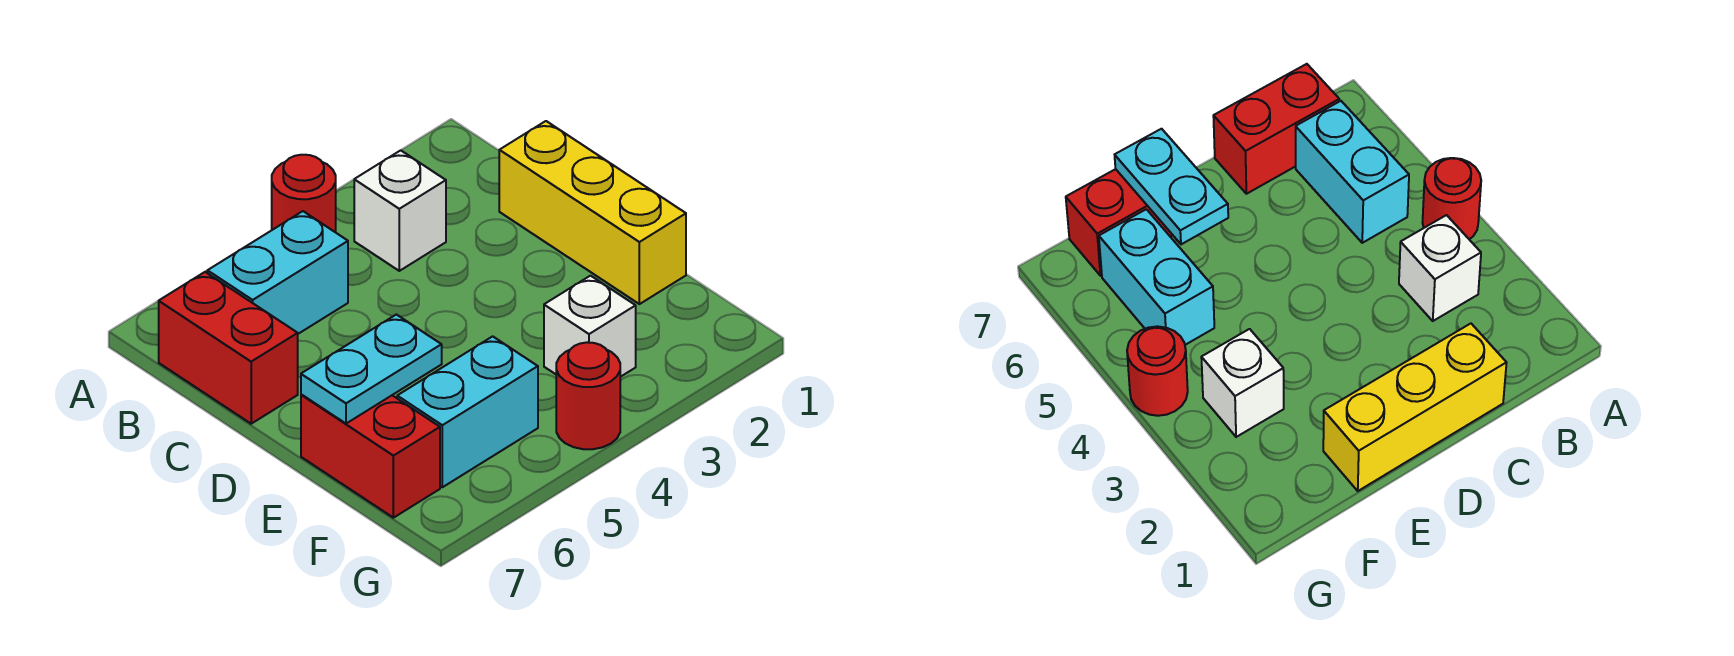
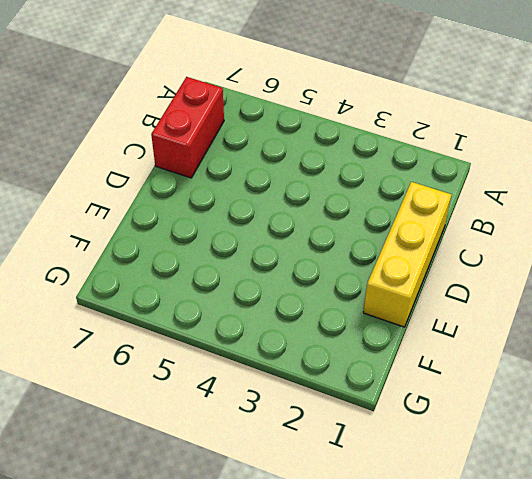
none -> red 1x1 round brick [272,155,336,232]
none -> white 1x1 brick [354,150,446,271]

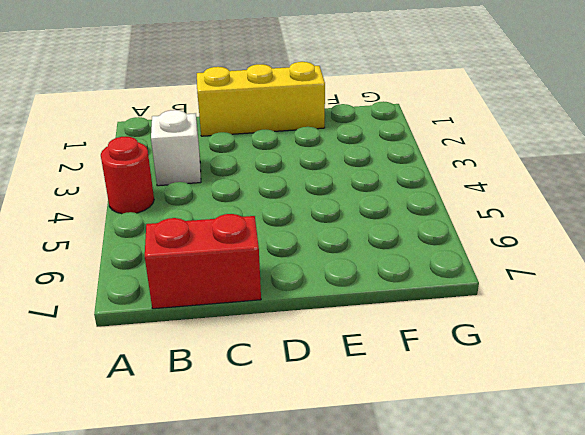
none -> cyan 1x2 brick [207,211,348,334]
none -> red 1x2 brick [301,394,440,518]

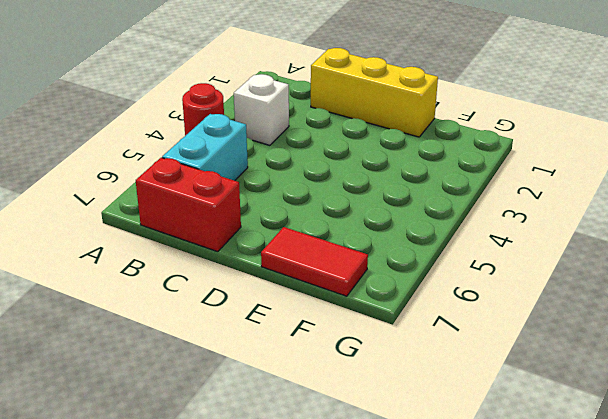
red 1x2 tile [261,227,368,296] -> red 1x2 brick [301,394,440,518]
none -> white 1x1 brick [544,276,636,377]
none -> cyan 1x2 brick [397,336,538,487]

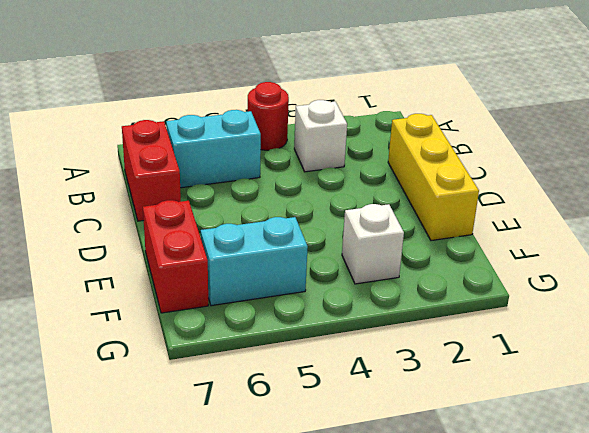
none -> red 1x1 round brick [556,342,620,449]
none -> cyan 1x2 plate [301,315,442,424]

